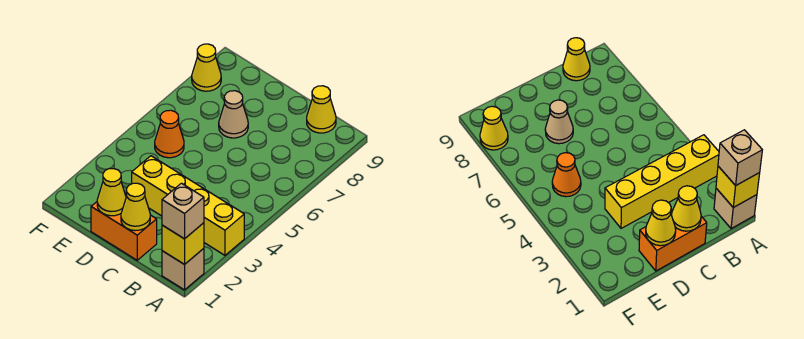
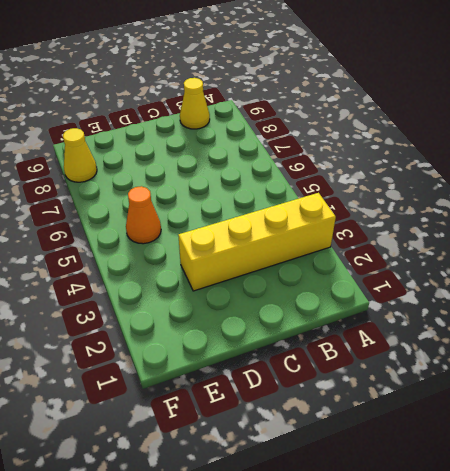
none -> tan 1x1 brick [162,248,204,290]
none -> orange 1x2 brick [91,202,157,260]

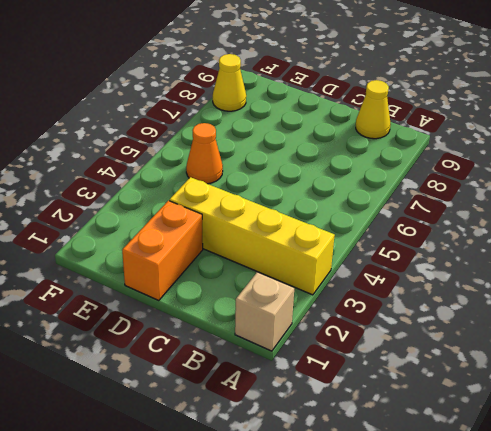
orange 1x2 brick [122,201,203,301] -> orange 1x2 brick turned to [91,202,157,260]
none -> tan 1x1 cone [219,91,248,138]
none -> yellow 1x1 brick [162,223,204,264]

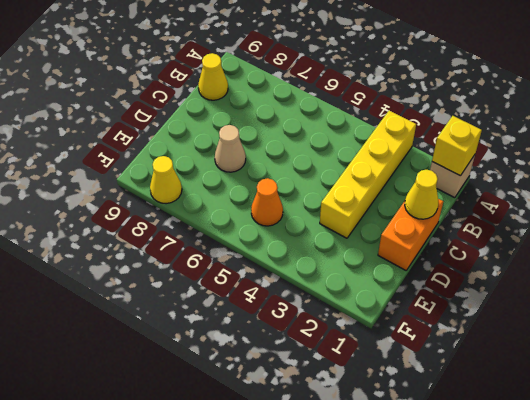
none -> yellow 1x1 cone [97,169,126,216]
none -> tan 1x1 brick [162,183,204,239]

